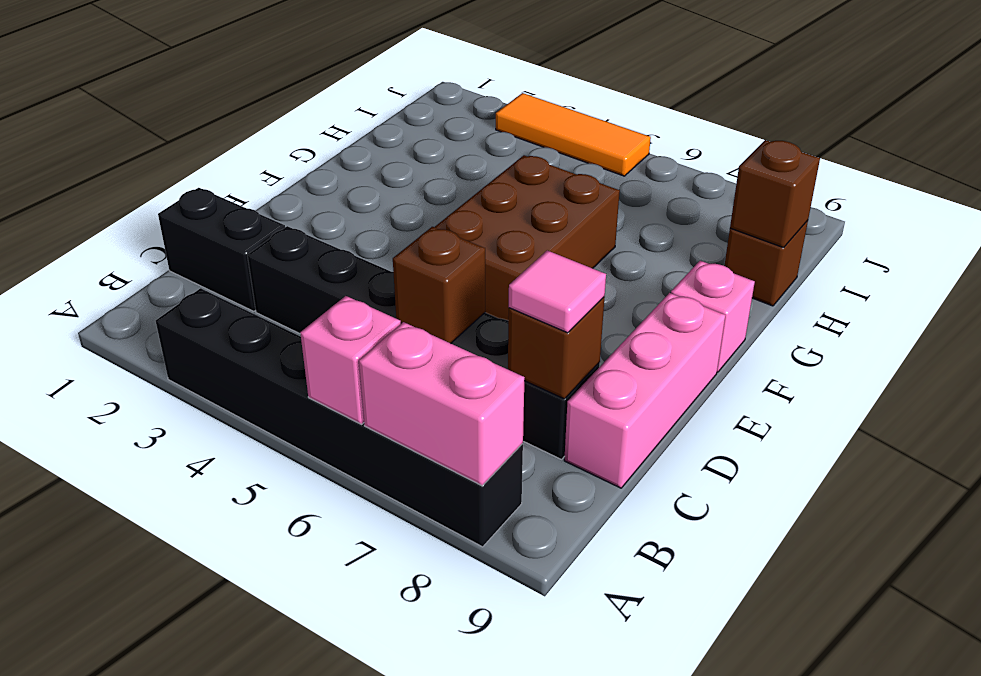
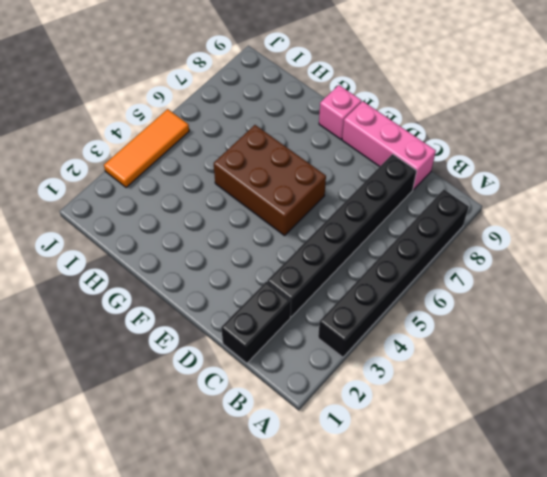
none -> brown 1x1 brick [724,220,808,306]
none -> pink 1x1 brick [300,296,401,424]
none -> pink 1x2 brick [359,322,525,486]

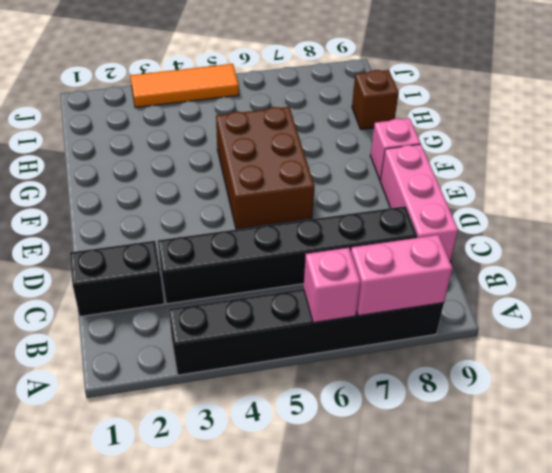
none -> brown 1x1 brick [393,227,485,343]
none -> brown 1x1 brick [508,297,605,399]
none -> brown 1x1 brick [730,140,820,248]

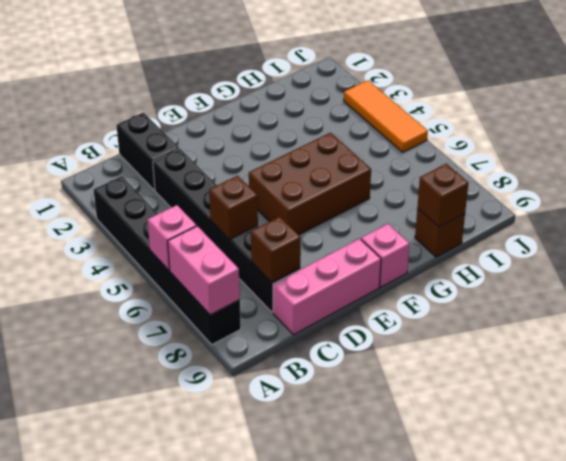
none -> pink 1x1 tile [509,250,606,333]

